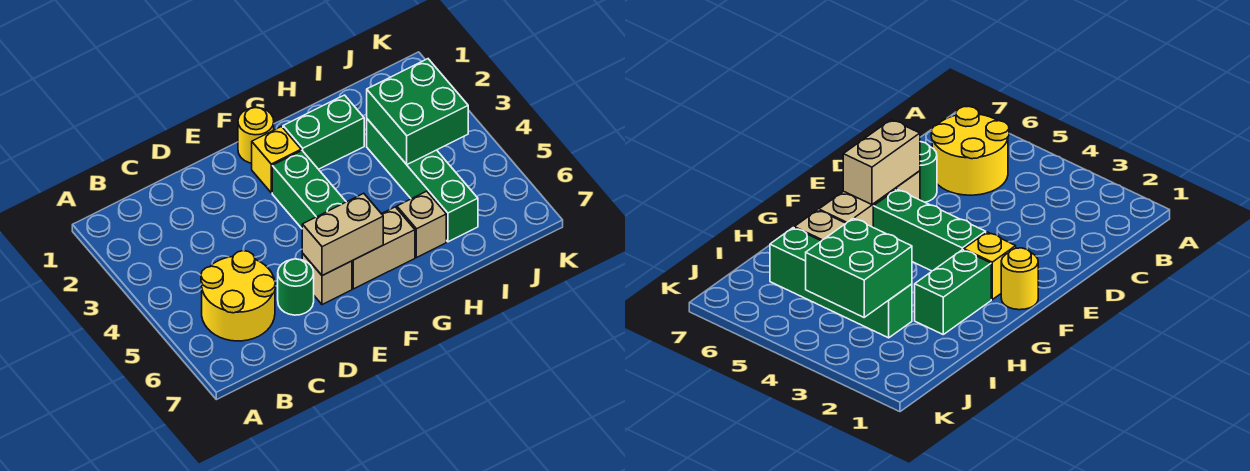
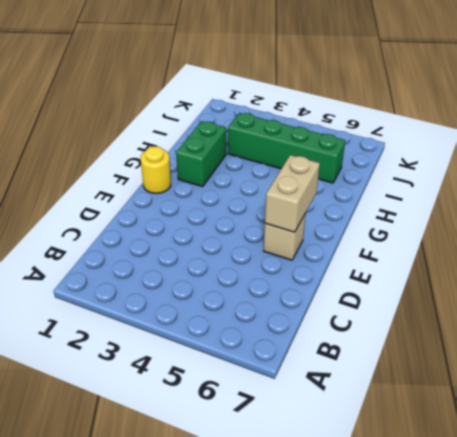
none -> yellow 2x2 round brick [201,251,275,341]
none -> green 1x1 round brick [278,259,314,315]
none -> yellow 1x1 brick [252,127,301,193]

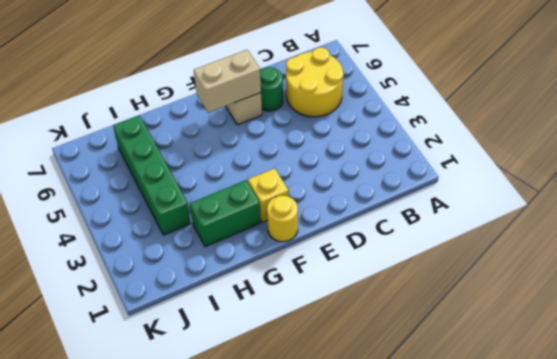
none -> green 1x3 brick [272,151,346,228]
none -> tan 1x2 brick [352,207,415,289]
none -> tan 1x1 brick [397,191,446,258]

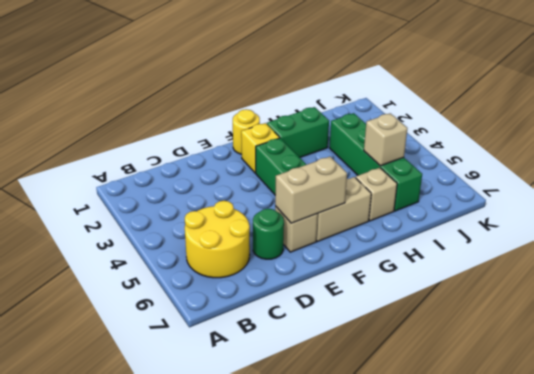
tan 1x1 brick [364,113,407,166] -> none
none -> green 2x2 brick [367,59,468,164]

